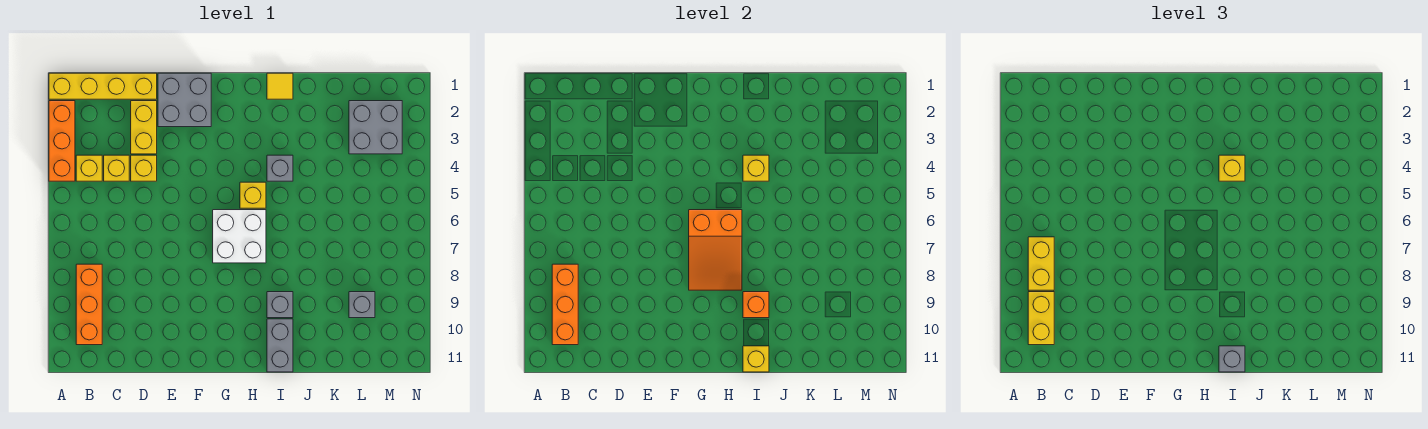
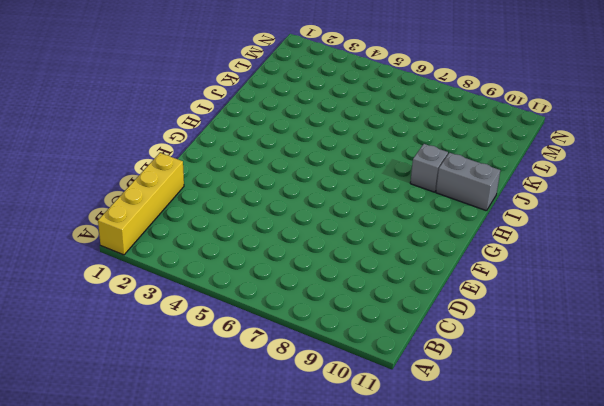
none -> orange 1x3 brick [49,101,75,181]
none -> yellow 1x1 brick [76,155,102,181]
none -> orange 1x3 brick [76,264,102,345]

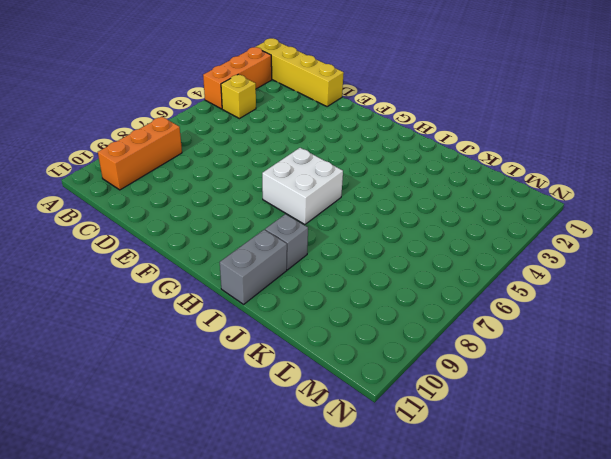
none -> yellow 1x1 brick [104,155,129,181]
none -> yellow 1x2 brick [131,101,157,154]
none -> yellow 1x1 brick [131,155,157,181]

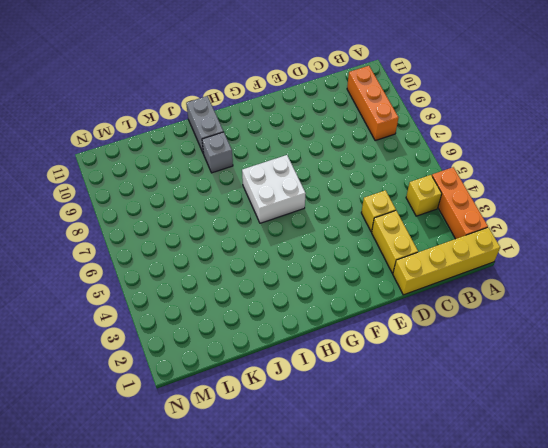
none -> yellow 1x1 brick [104,155,129,181]
none -> grey 2x2 brick [158,73,211,127]
none -> yellow 1x1 brick [240,182,266,208]

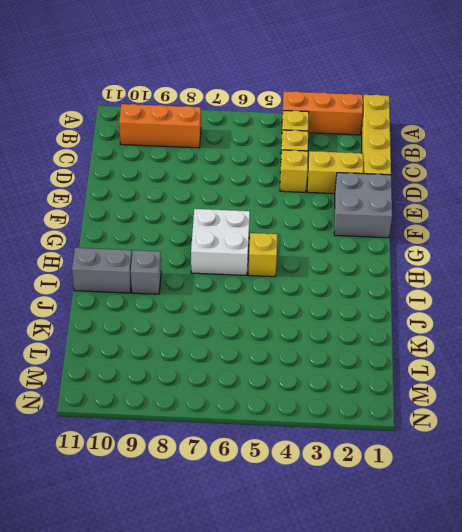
none -> yellow 1x1 tile [267,73,293,99]
none -> grey 1x1 brick [267,155,293,181]
none -> grey 2x2 brick [349,101,402,154]

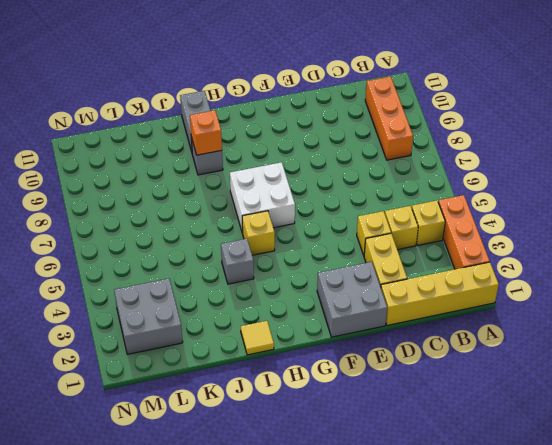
none -> grey 1x1 brick [349,292,375,318]
none -> orange 1x3 brick [552,264,578,345]
none -> orange 2x3 slope [689,210,742,290]

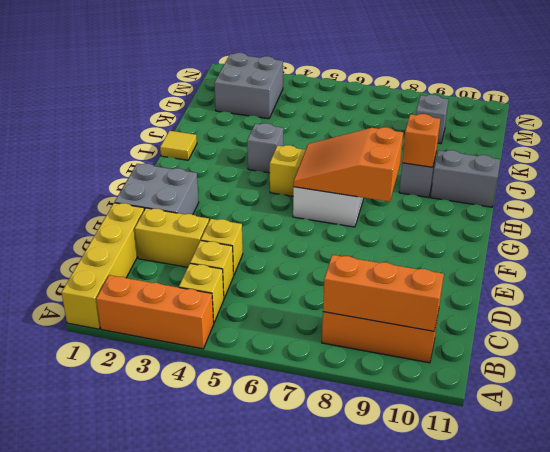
orange 2x3 slope [294,127,403,202] -> orange 2x3 slope turned to [689,210,742,290]
none -> yellow 1x1 brick [743,155,769,181]
none -> yellow 1x1 brick [743,346,769,372]
none -> yellow 1x2 brick [1028,237,1054,290]

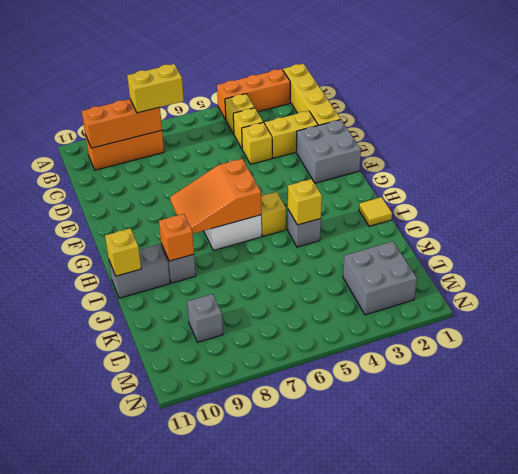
none -> yellow 1x2 brick [1028,292,1054,345]
none -> yellow 1x1 brick [1219,155,1245,181]
none -> grey 1x1 brick [1219,346,1245,372]

